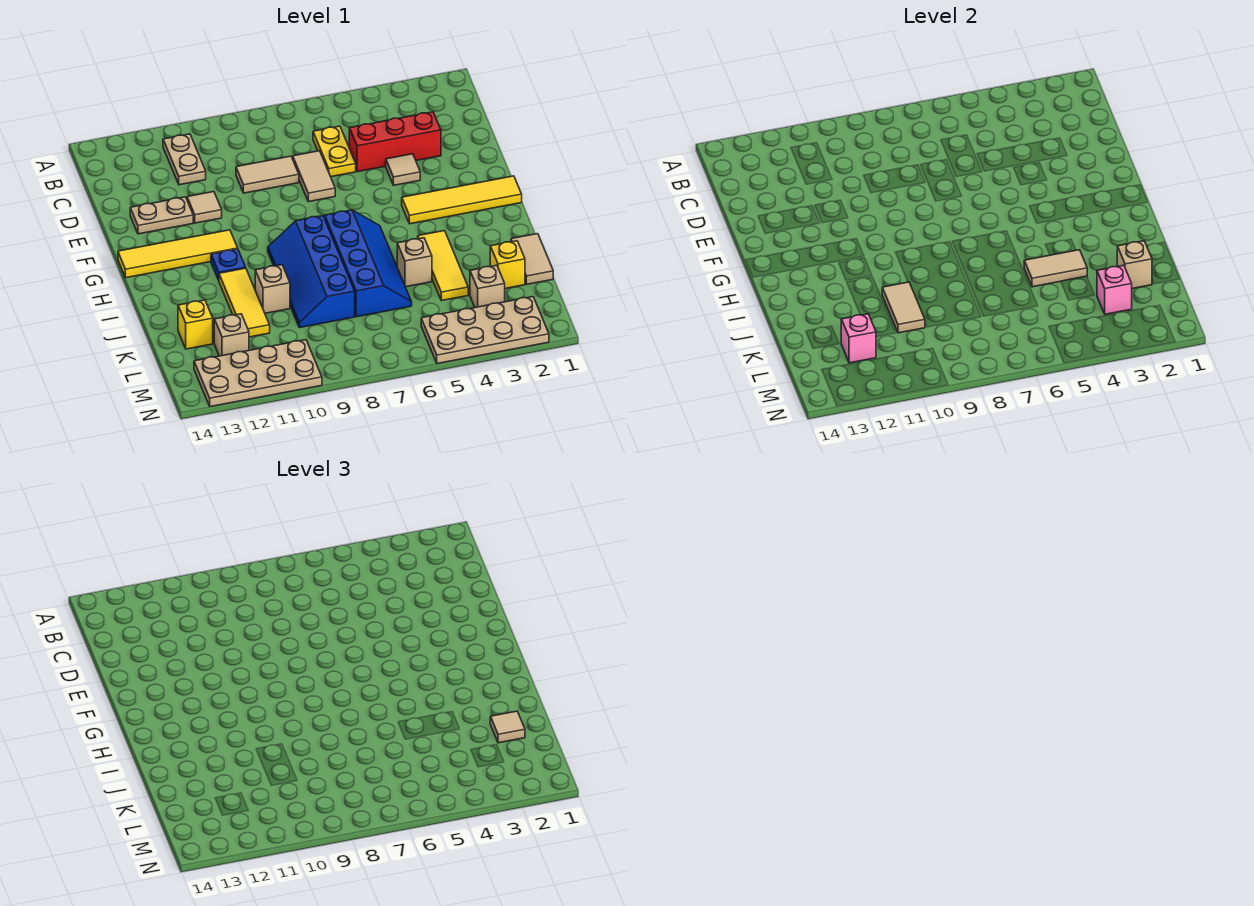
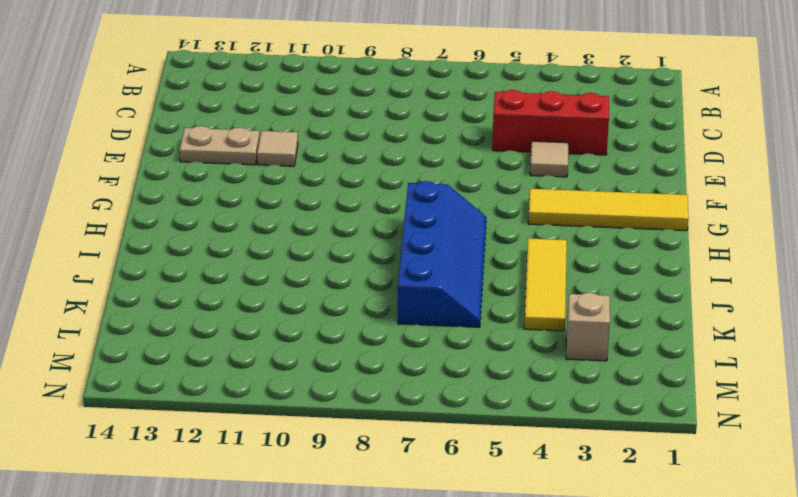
none -> tan 1x2 plate [163,134,206,185]
none -> yellow 1x2 plate [313,126,356,177]
none -> tan 1x2 tile [293,151,335,202]
none -> tan 1x2 tile [236,156,299,193]

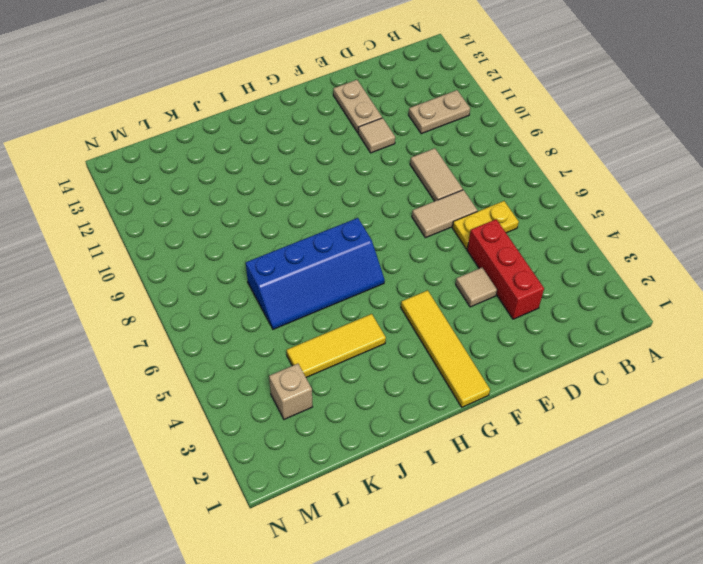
none -> yellow 1x4 tile [118,230,238,278]
none -> blue 2x4 slope [268,216,355,328]
none -> blue 1x1 plate [211,249,246,280]
none -> yellow 1x3 tile [219,268,270,337]

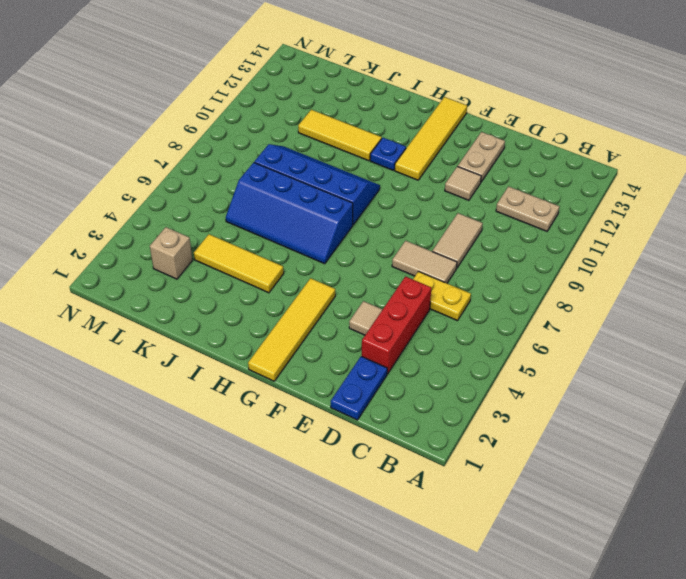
blue 1x2 plate [331,356,387,420] -> none
none -> tan 1x2 tile [511,234,553,284]
none -> tan 1x1 brick [397,238,432,287]
none -> tan 1x1 brick [255,265,290,313]
none -> yellow 1x1 brick [490,241,525,289]

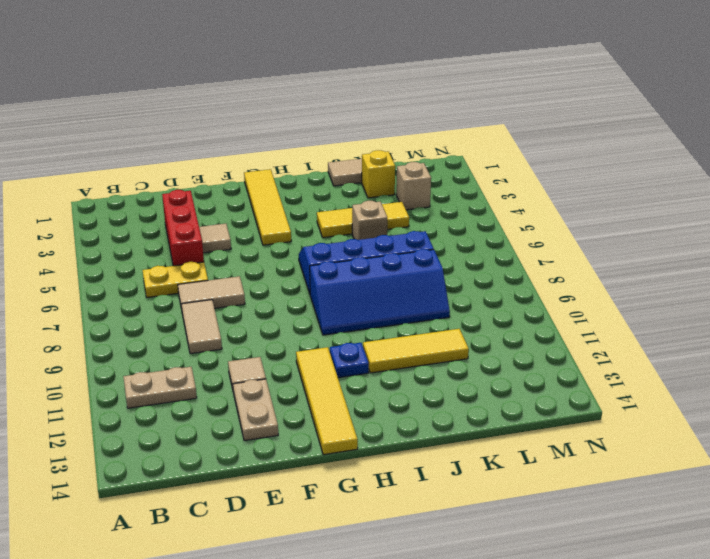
none -> tan 1x1 brick [255,265,290,313]
none -> yellow 1x1 brick [178,300,213,349]
none -> tan 1x1 brick [214,314,249,356]
none -> tan 2x4 plate [421,297,549,364]

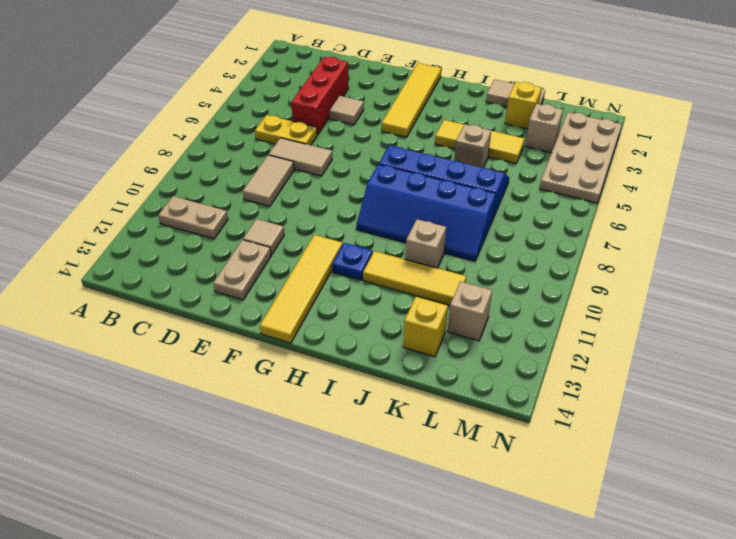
none -> tan 2x4 plate [194,340,322,407]
none -> tan 1x2 tile [1024,250,1087,287]
none -> tan 1x2 tile [882,282,925,333]
none -> tan 1x1 brick [1117,241,1152,289]

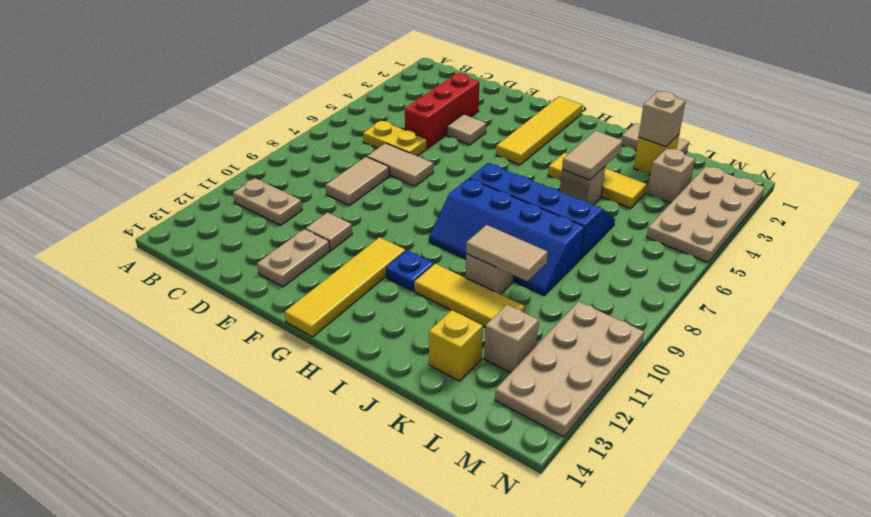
none -> pink 1x1 brick [1097,265,1132,314]
none -> pink 1x1 brick [841,314,876,363]
none -> tan 1x1 tile [490,711,525,743]

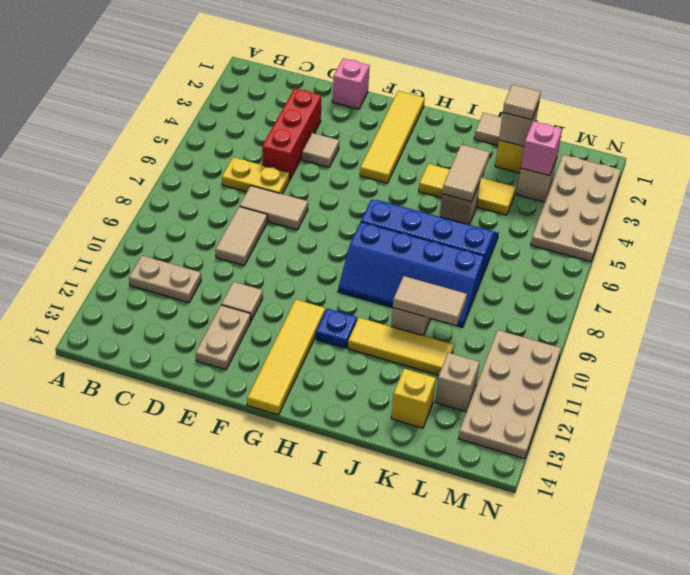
pink 1x1 brick [332,59,370,109] -> pink 1x1 brick moved to [841,314,876,363]

